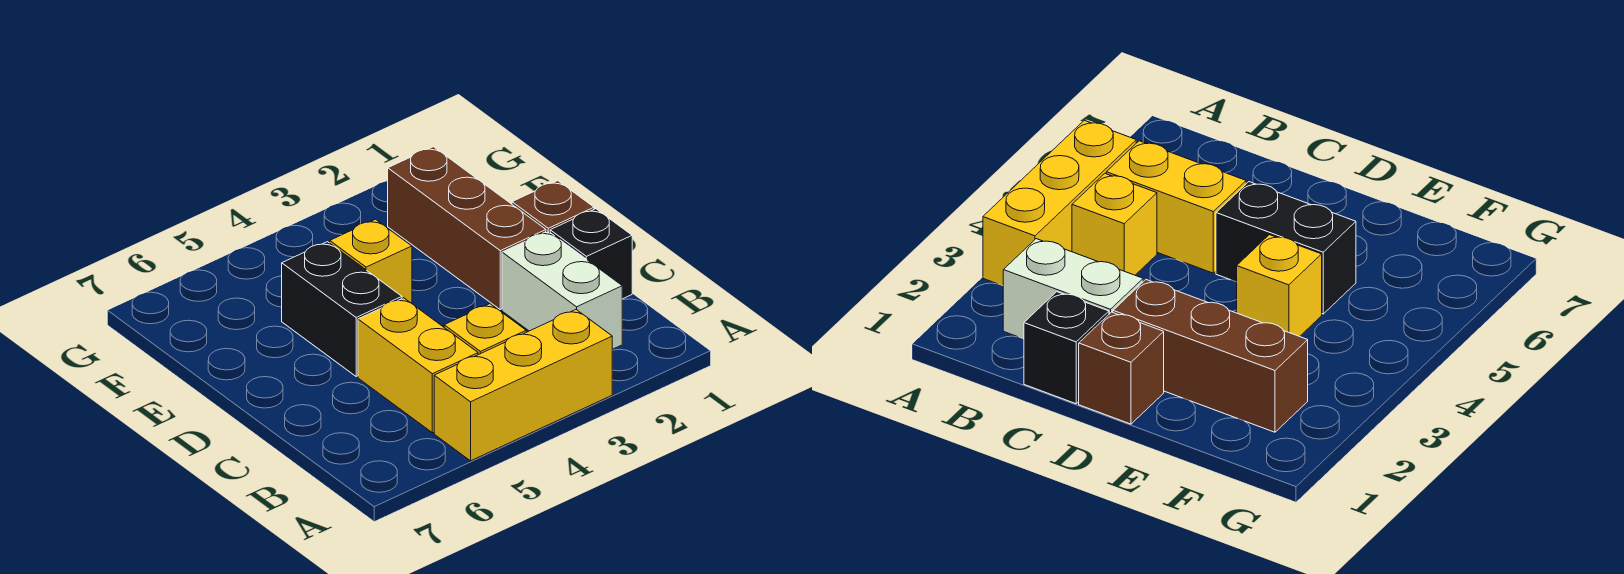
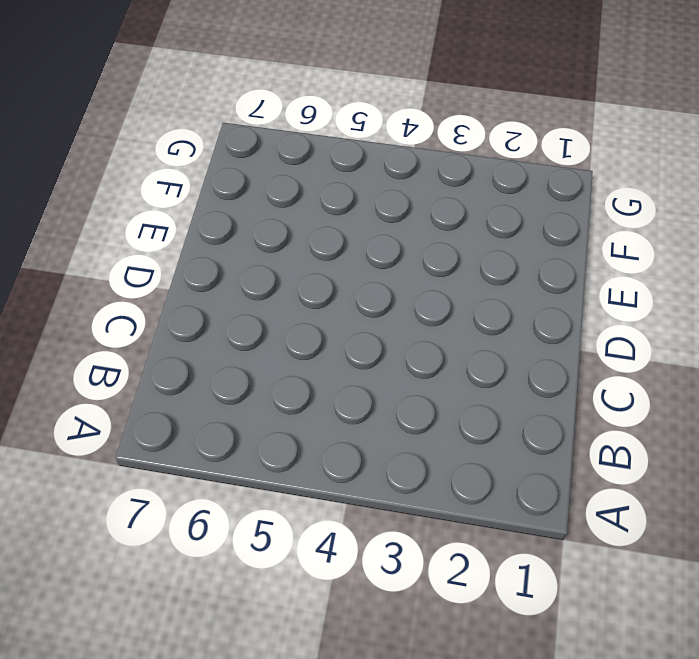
none -> yellow 1x3 brick [434,310,612,461]
none -> white 1x2 brick [502,231,622,349]

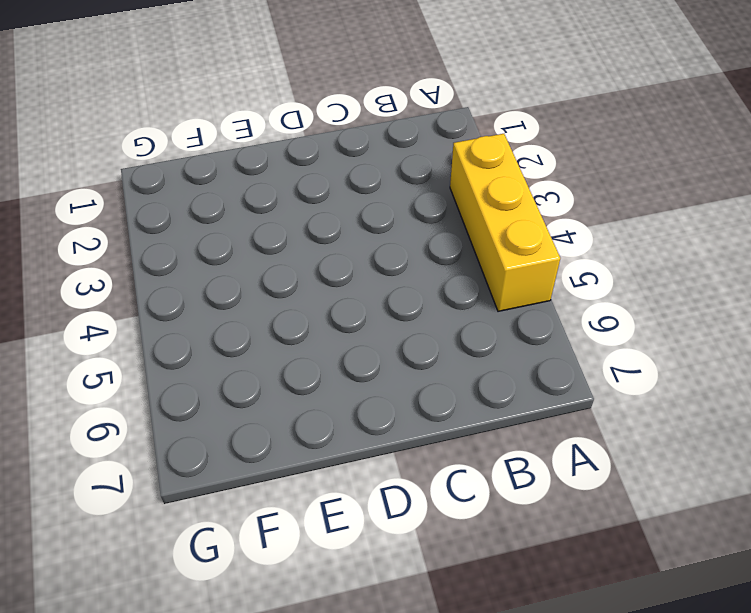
none -> white 1x2 brick [502,231,622,349]
none -> yellow 1x1 brick [444,304,526,355]

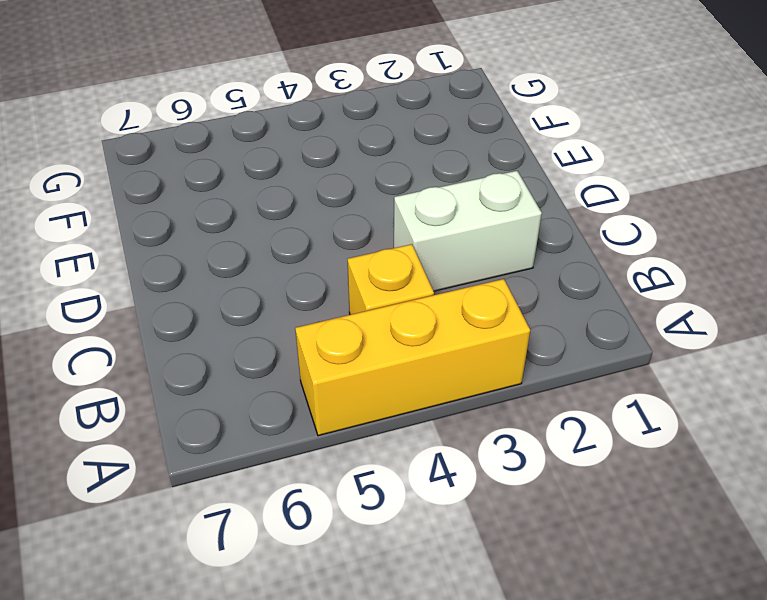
white 1x2 brick [394,171,542,291] -> white 1x2 brick turned to [502,231,622,349]
none -> yellow 1x2 brick [358,298,478,433]
none -> black 1x1 brick [550,209,632,299]

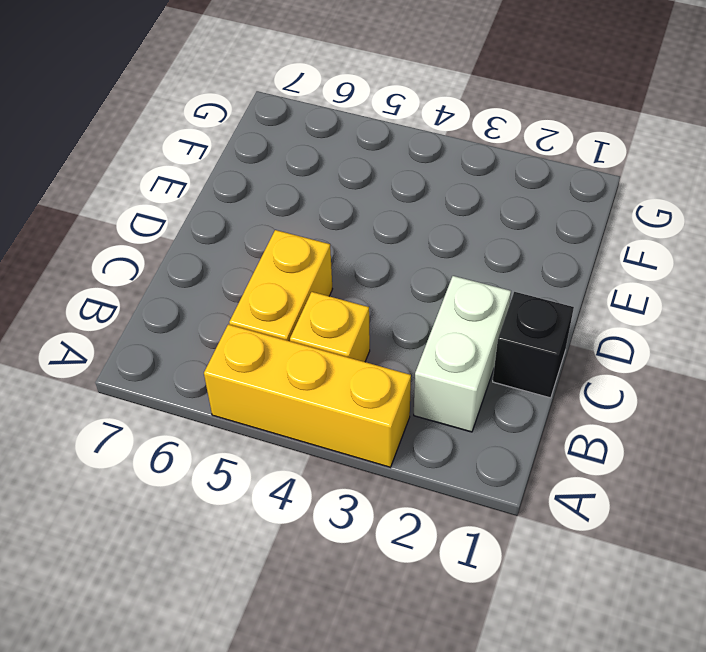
none -> brown 1x1 brick [512,181,594,232]
none -> brown 1x3 brick [388,147,546,310]

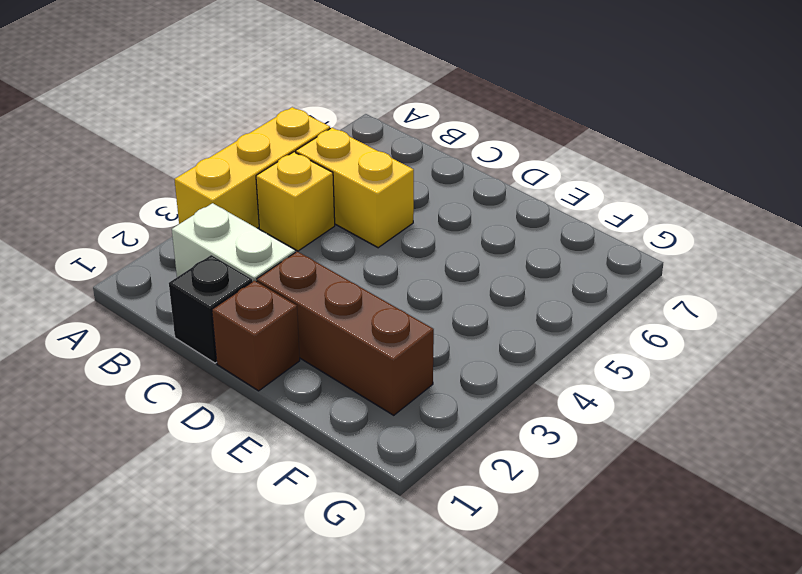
none -> black 1x2 brick [282,242,402,376]
none -> yellow 1x1 brick [330,219,412,303]

